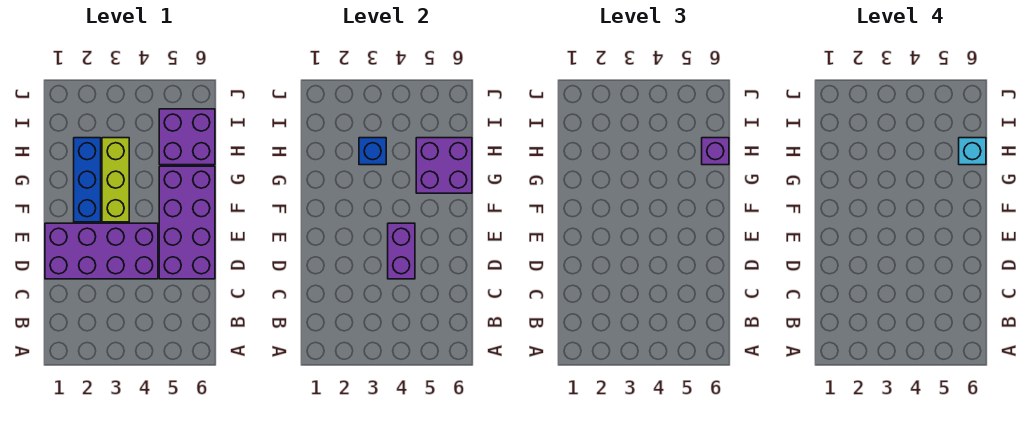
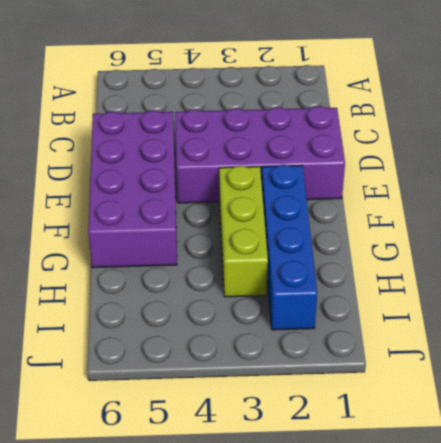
blue 1x4 brick [262,165,317,330] -> blue 1x3 brick [74,138,101,222]
none -> purple 2x2 brick [159,109,215,165]
none -> purple 1x2 brick [388,223,415,279]

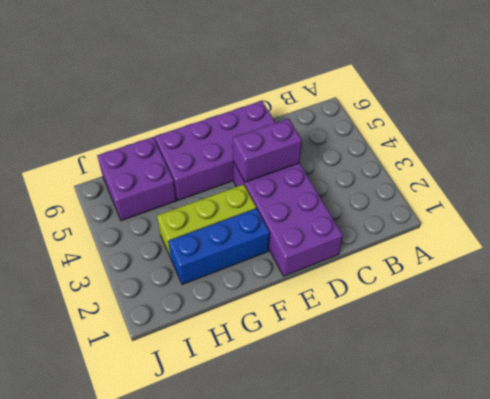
none -> purple 2x2 brick [416,138,472,193]
none -> blue 1x1 brick [359,138,386,165]

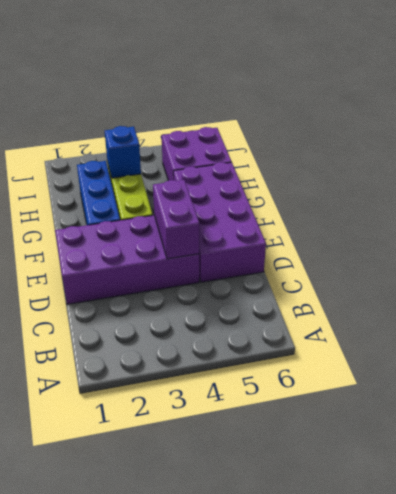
none -> purple 2x2 brick [416,138,472,193]
none -> purple 1x1 brick [702,138,729,165]

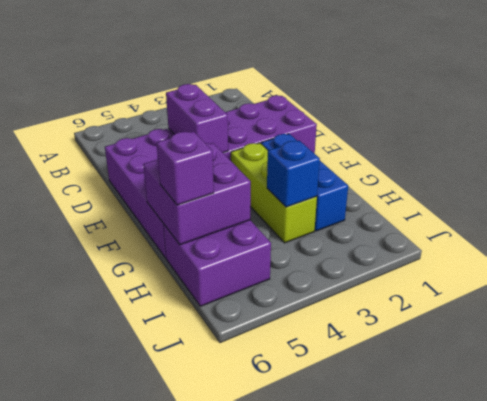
none -> cyan 1x1 brick [959,138,986,165]

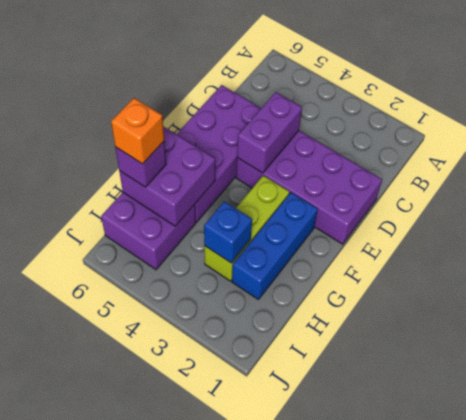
orange 1x1 brick [111,98,164,164] -> cyan 1x1 brick [959,138,986,165]

